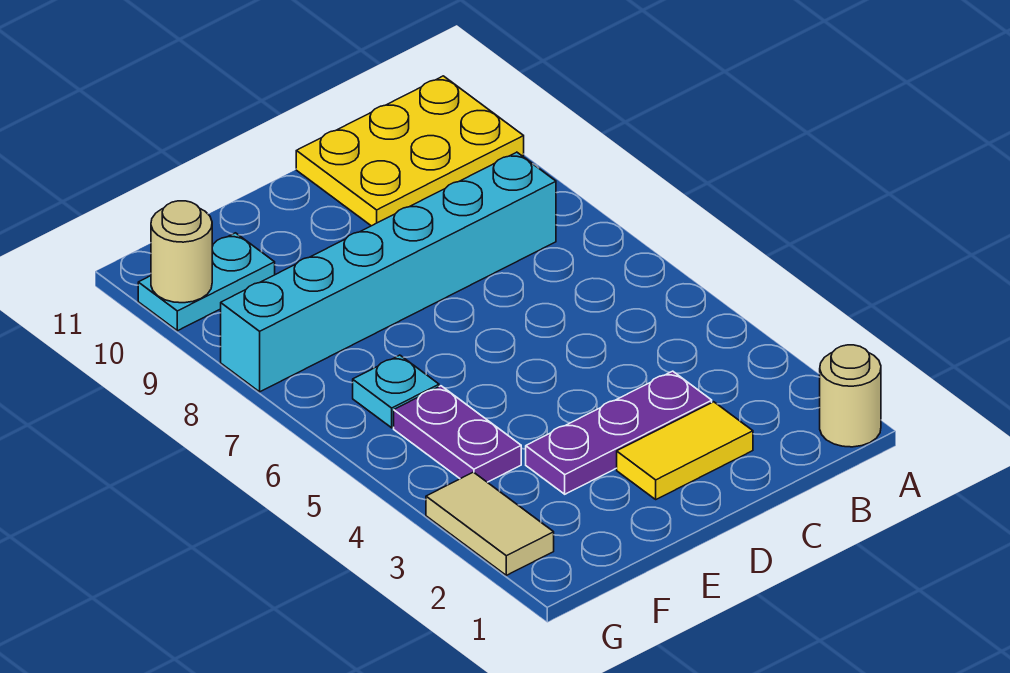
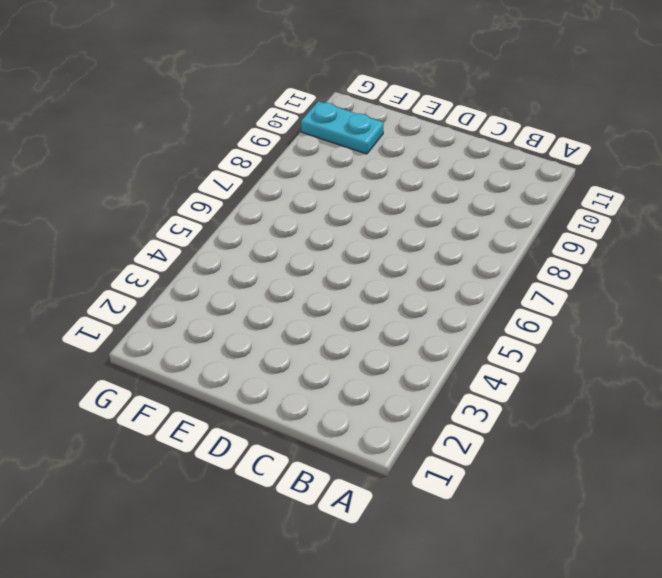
none -> tan 1x1 round brick [820,345,881,447]
none -> yellow 2x3 plate [296,76,524,226]

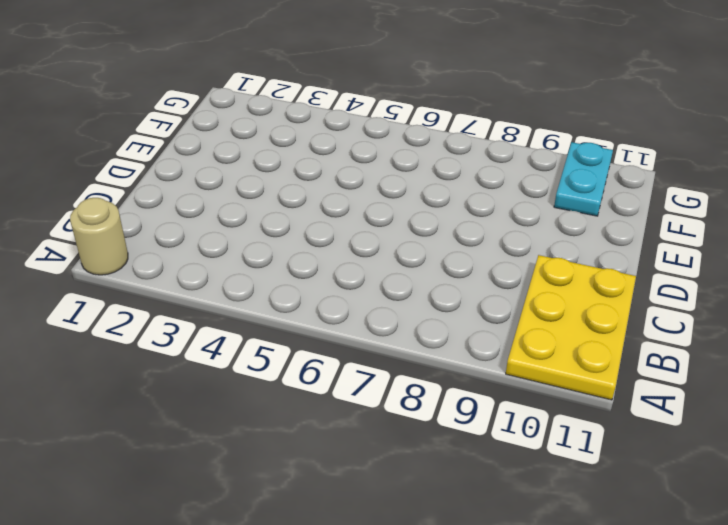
none -> cyan 1x6 brick [221,152,556,392]
none -> yellow 1x2 tile [617,402,753,499]

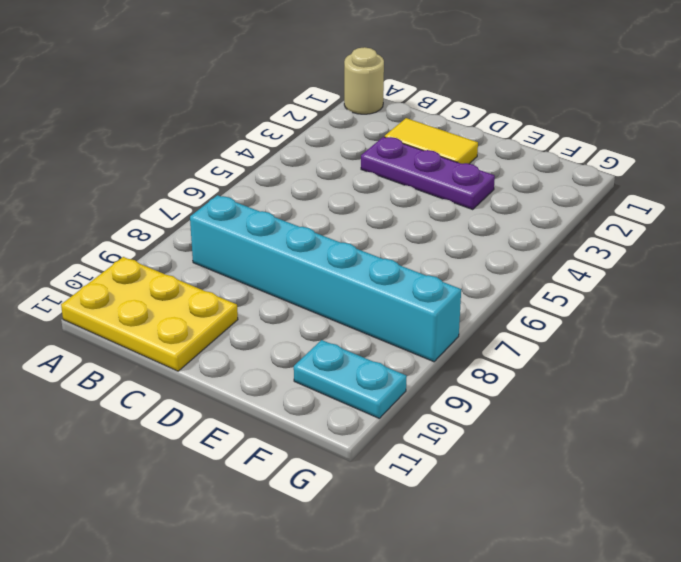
none -> purple 1x2 plate [394,386,521,482]
none -> cyan 1x1 plate [353,355,439,428]

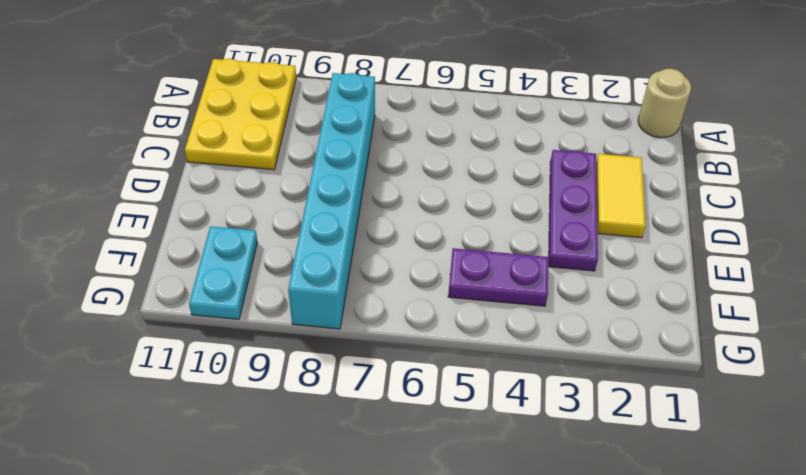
none -> cyan 1x1 plate [353,355,439,428]
none -> tan 1x2 tile [426,472,554,575]

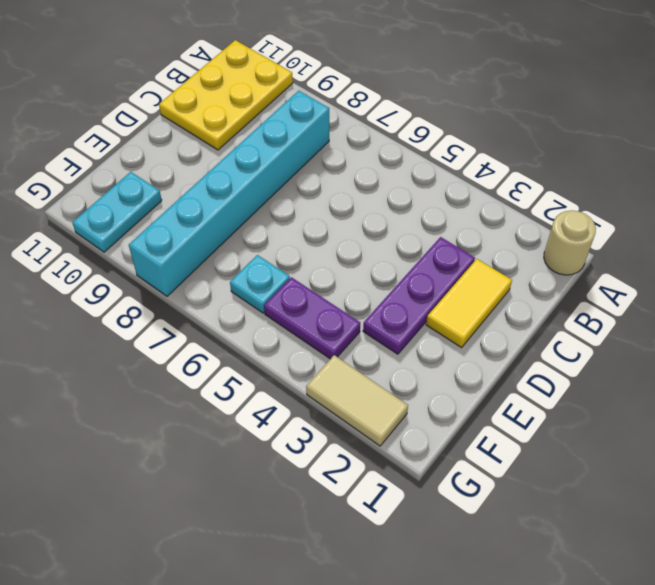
none -> tan 1x1 round brick [151,201,212,303]

